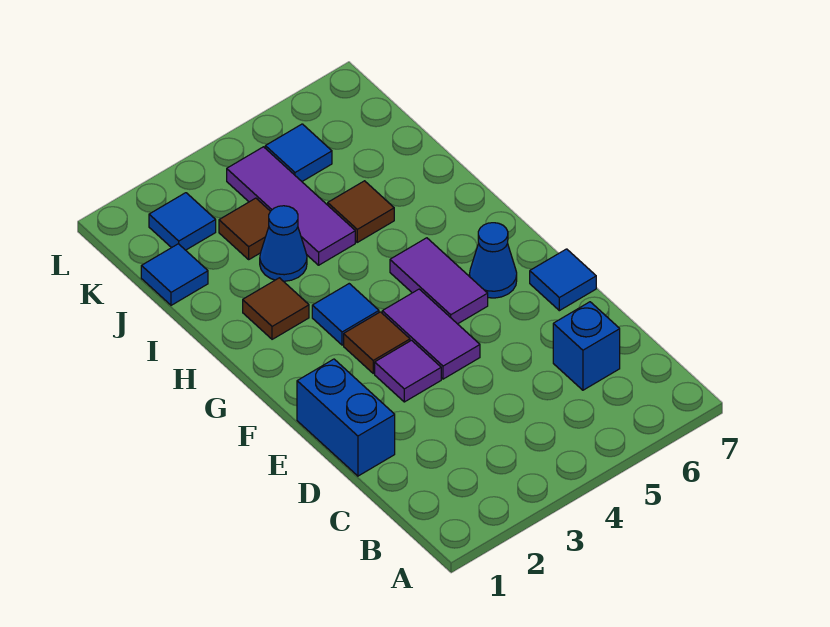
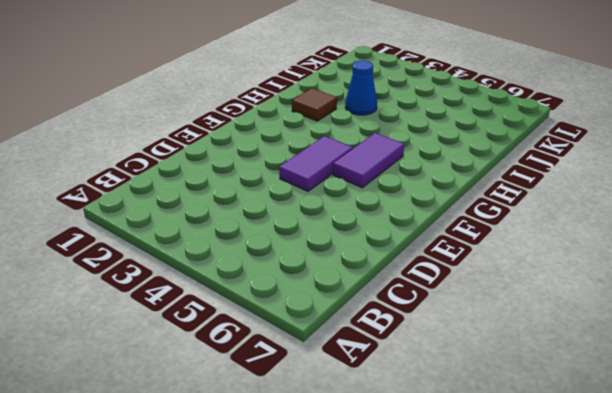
none -> blue 1x1 brick [553,302,620,390]
none -> blue 1x2 brick [297,359,395,476]
none -> purple 1x1 tile [375,340,441,402]

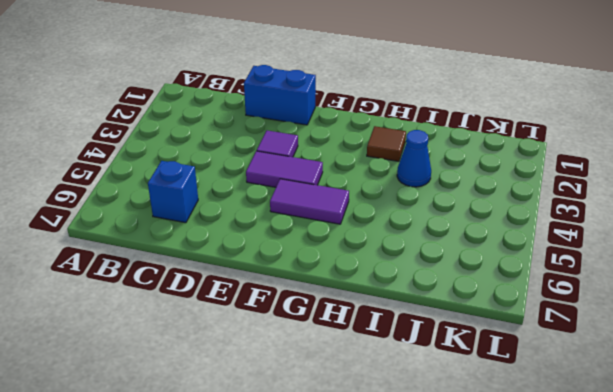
none -> blue 1x1 tile [530,249,596,311]
none -> brown 1x1 tile [344,312,410,373]
none -> blue 1x1 cone [469,223,517,298]

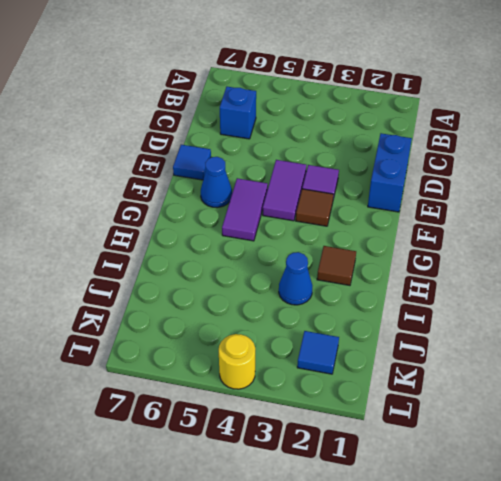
yellow 1x1 round brick [219,334,255,389] -> none
none -> blue 1x1 tile [312,284,379,345]
none -> purple 1x3 tile [227,147,355,265]
none -> brown 1x1 tile [328,181,394,242]

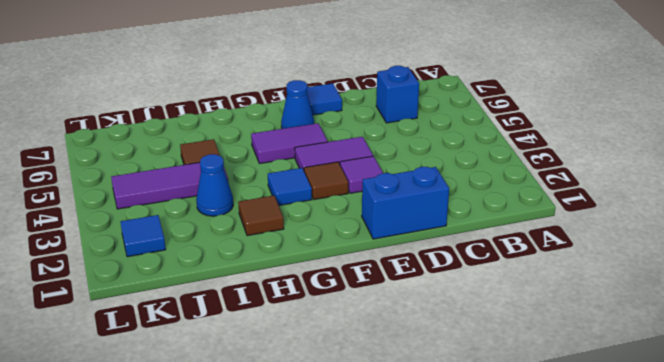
none -> blue 1x1 tile [141,244,208,305]
none -> brown 1x1 tile [219,198,270,259]
none -> blue 1x1 tile [265,124,332,181]

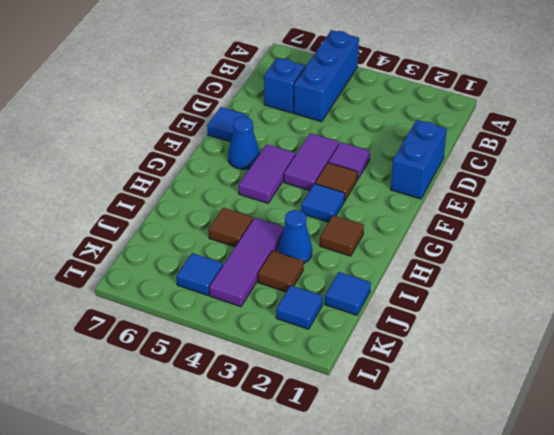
blue 1x3 brick [294,30,359,122] -> none

